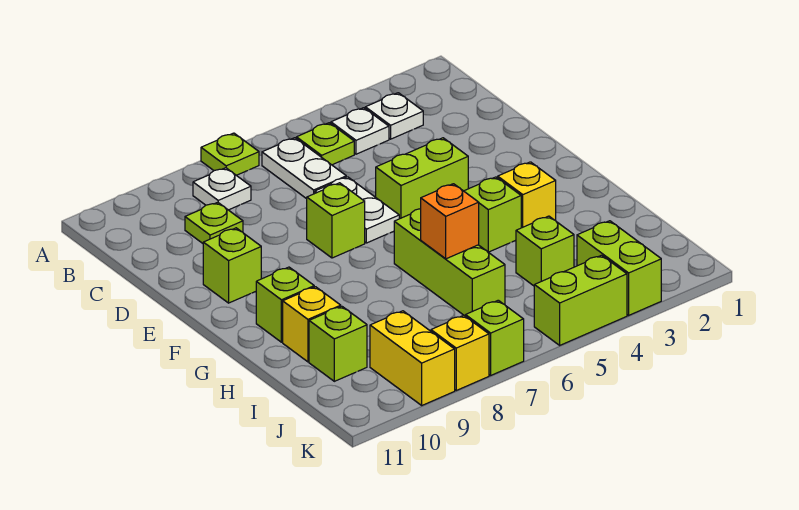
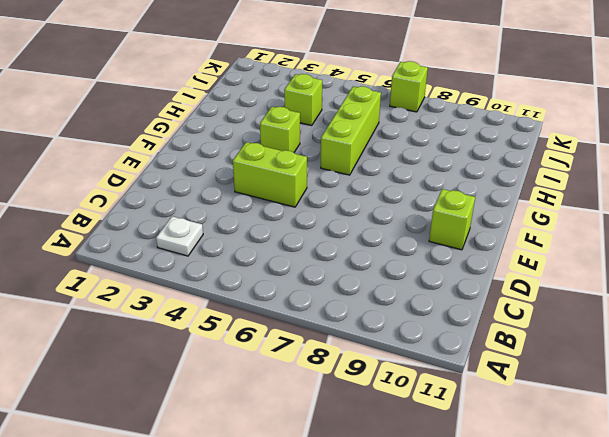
none -> lime 1x1 plate [201,133,259,175]
none -> white 1x1 plate [331,108,389,154]
none -> lime 1x1 plate [296,123,354,165]

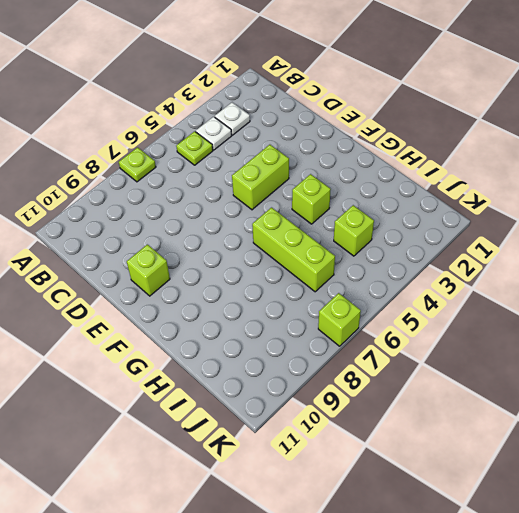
none -> white 1x2 plate [262,138,346,199]
none -> white 1x1 plate [193,168,251,210]
none -> lime 1x1 plate [185,202,243,243]

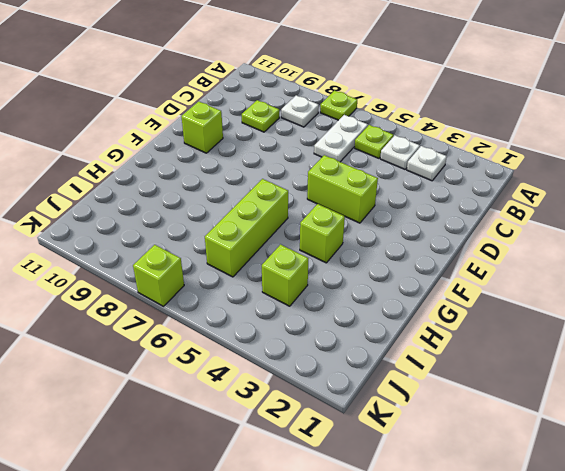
none -> white 1x2 plate [315,177,399,243]
none -> lime 1x1 brick [307,183,365,258]
none -> yellow 1x1 brick [498,162,556,228]

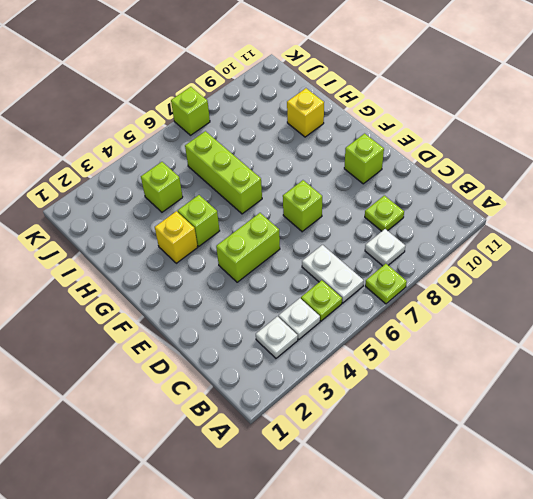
none -> white 1x2 plate [315,177,399,243]
none -> lime 1x1 brick [256,267,314,342]
none -> lime 1x1 brick [309,306,367,381]

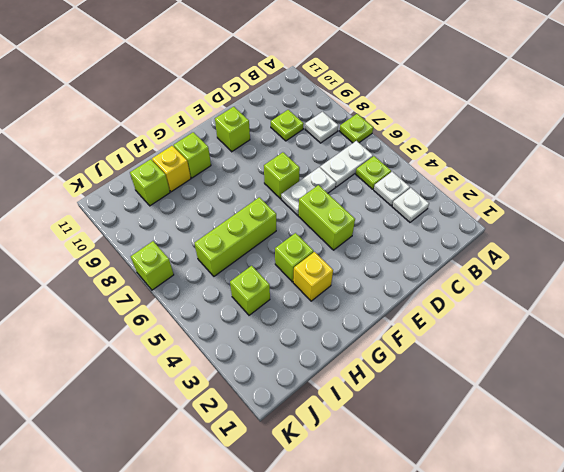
none -> lime 1x2 brick [577,221,661,315]
none -> yellow 1x2 brick [370,311,455,405]
none -> lime 1x2 brick [534,255,627,345]

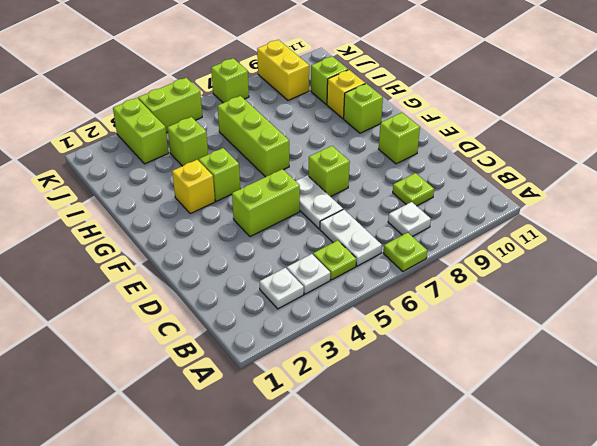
none -> yellow 1x1 brick [431,315,489,390]
none -> orange 1x1 brick [421,184,479,259]

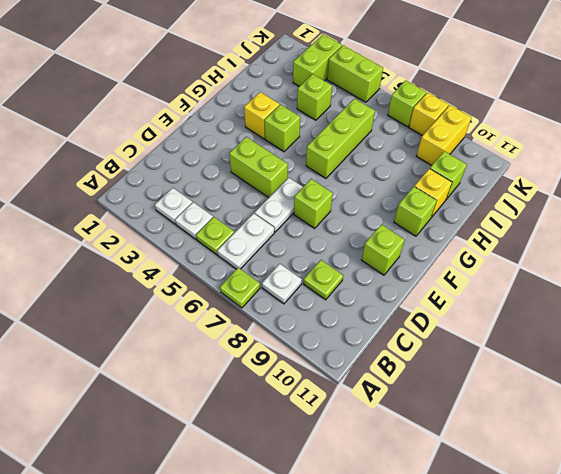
none -> orange 1x1 brick [421,184,479,259]

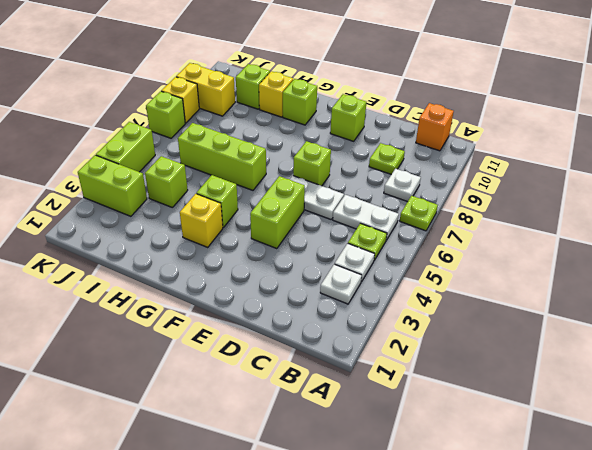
orange 1x1 brick [416,103,454,151] -> orange 1x1 brick moved to [421,184,479,259]

